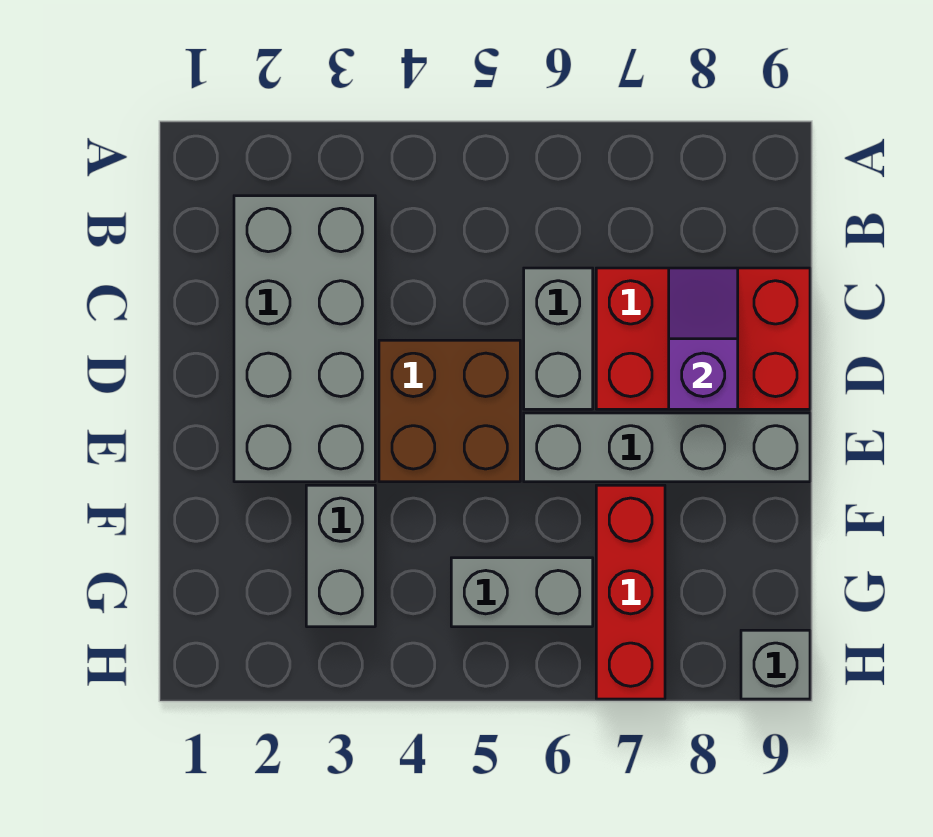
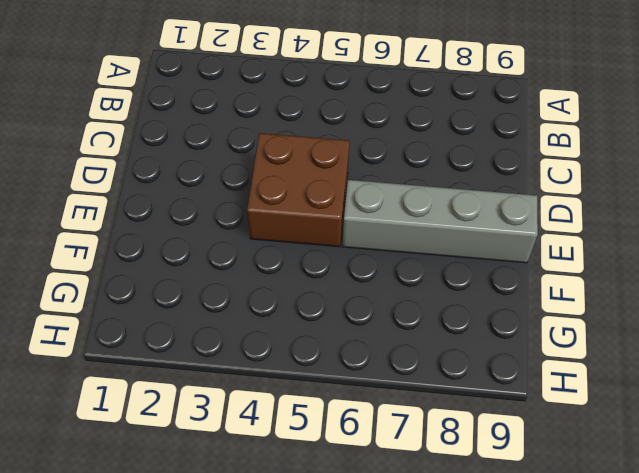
none -> grey 2x4 brick [234,196,375,482]
none -> grey 1x2 brick [524,268,593,409]

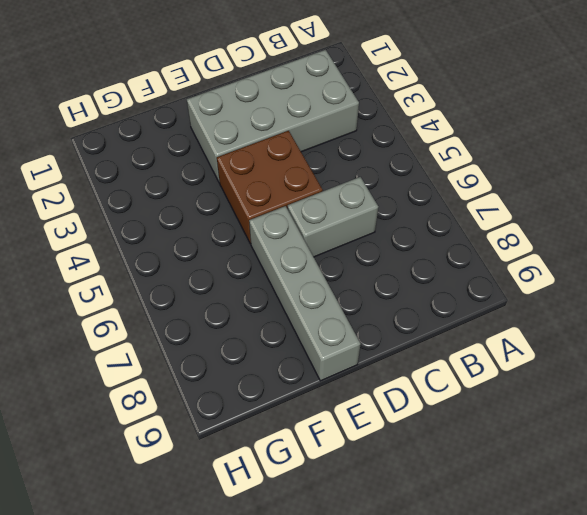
none -> red 2x3 brick [596,268,810,409]
none -> grey 1x2 brick [306,485,375,627]

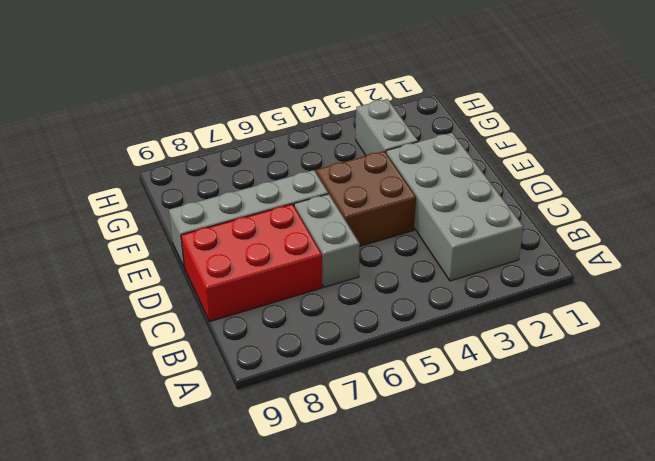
none -> red 1x3 brick [596,485,665,699]
none -> grey 1x2 brick [451,558,593,627]

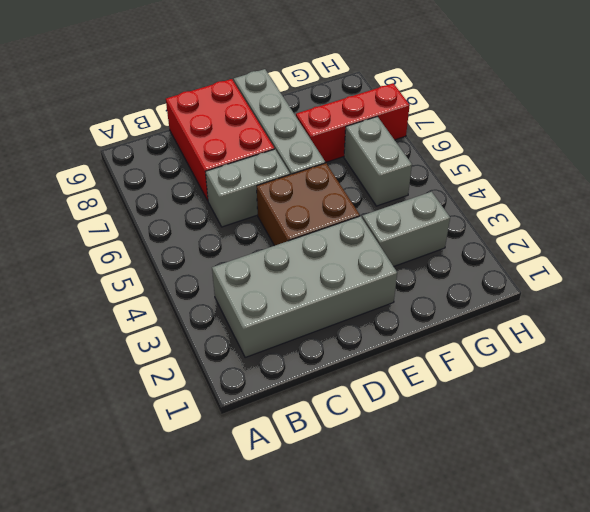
none -> grey 1x1 brick [741,630,810,699]
none -> purple 1x2 slope [669,268,738,409]

